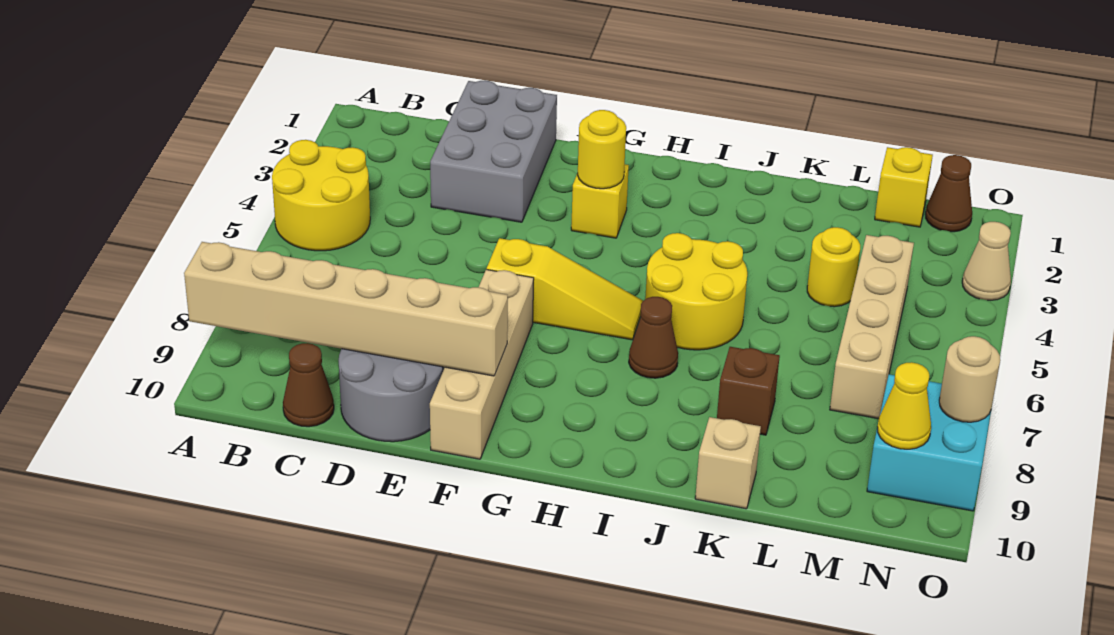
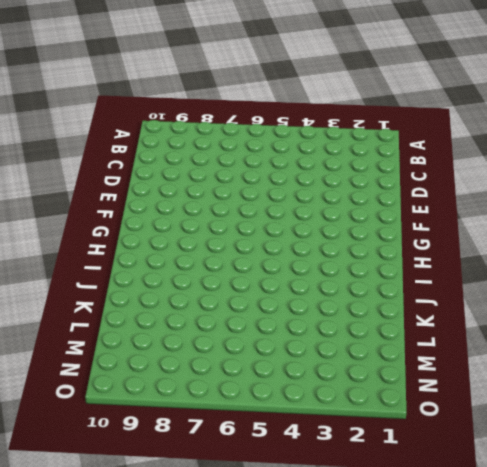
none -> yellow 2x2 round brick [272,140,370,251]
none -> brown 1x1 cone [283,343,334,427]
none -> grey 2x3 brick [430,80,557,222]

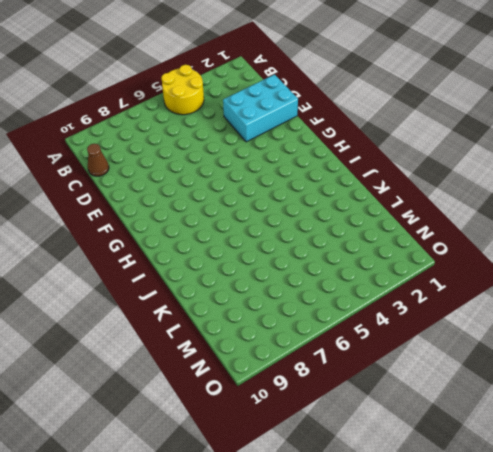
cyan 2x3 brick [223,75,298,142] -> grey 2x3 brick [430,80,557,222]
none -> grey 2x2 round brick [339,349,444,442]
none -> yellow 1x3 slope [487,238,643,340]
none -> tan 1x4 brick [430,269,534,459]

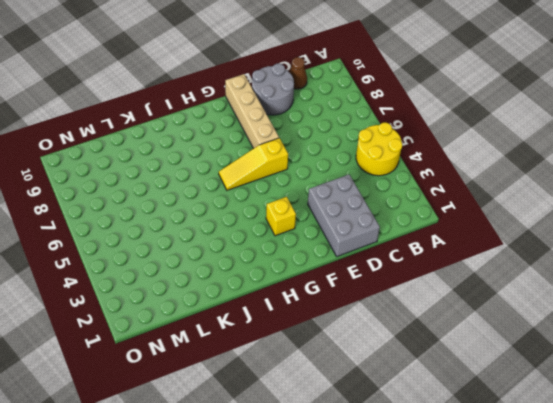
none -> yellow 2x2 round brick [645,233,747,350]
none -> brown 1x1 cone [629,297,678,378]
none -> brown 1x1 brick [717,347,780,435]

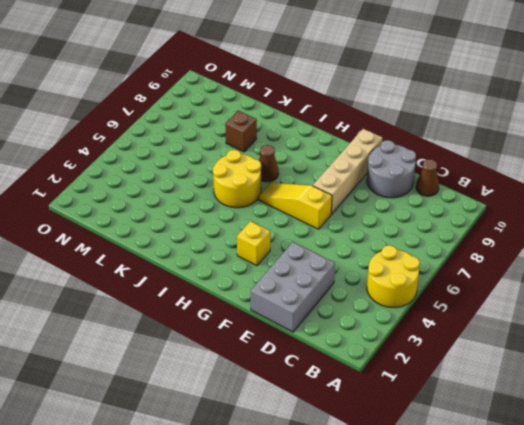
none -> tan 1x1 brick [695,417,761,509]
none -> yellow 1x1 round brick [807,227,860,307]
none -> yellow 1x1 brick [875,147,933,227]

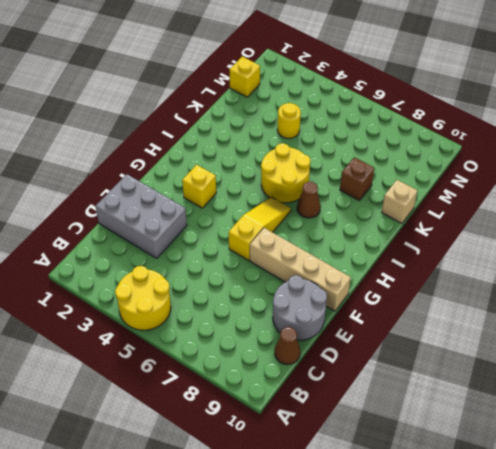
none -> tan 1x4 brick [830,235,914,419]
none -> brown 1x1 cone [926,155,972,232]
none -> cyan 2x2 brick [867,374,991,511]

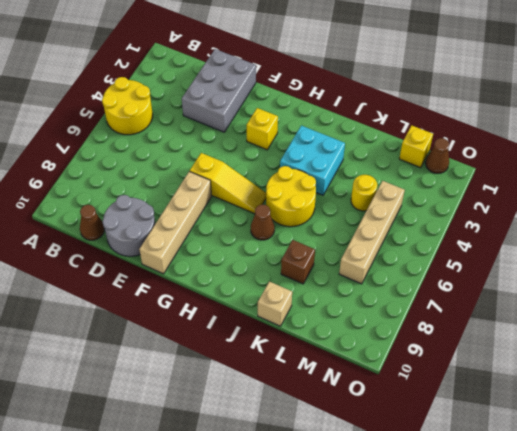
cyan 2x2 brick [280,125,345,195] -> cyan 2x2 brick moved to [867,374,991,511]
none -> tan 1x1 cone [962,222,1011,300]
none -> tan 1x6 brick [184,242,508,376]
none -> yellow 1x1 round brick [578,110,626,189]

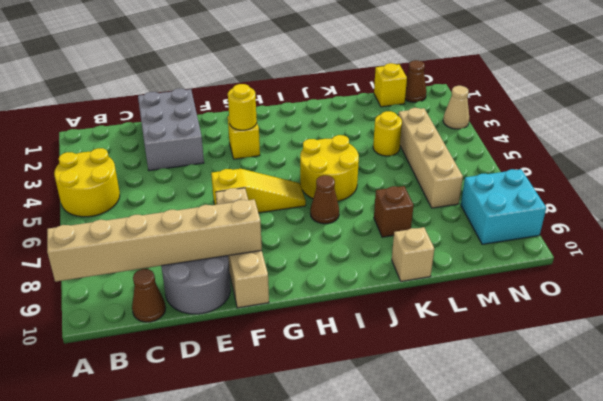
none -> yellow 1x1 cone [877,362,931,449]
none -> tan 1x1 round brick [939,336,1000,422]

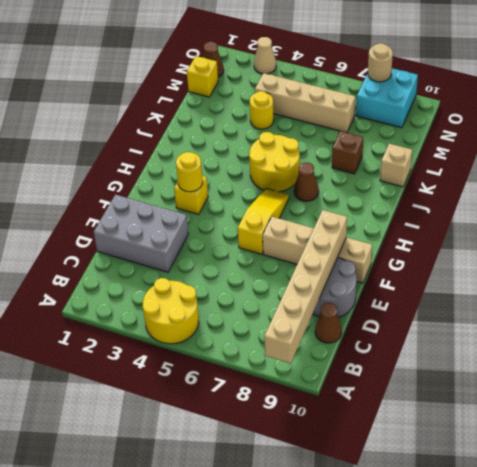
none -> yellow 1x1 cone [877,362,931,449]

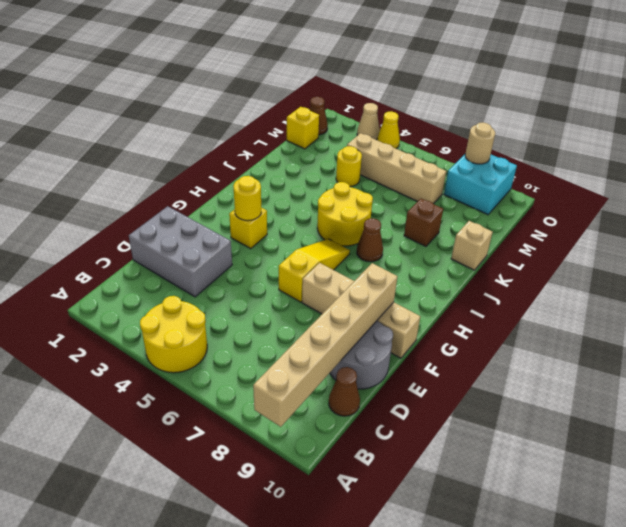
yellow 1x1 cone [377,112,400,148] -> yellow 1x1 cone moved to [877,362,931,449]

